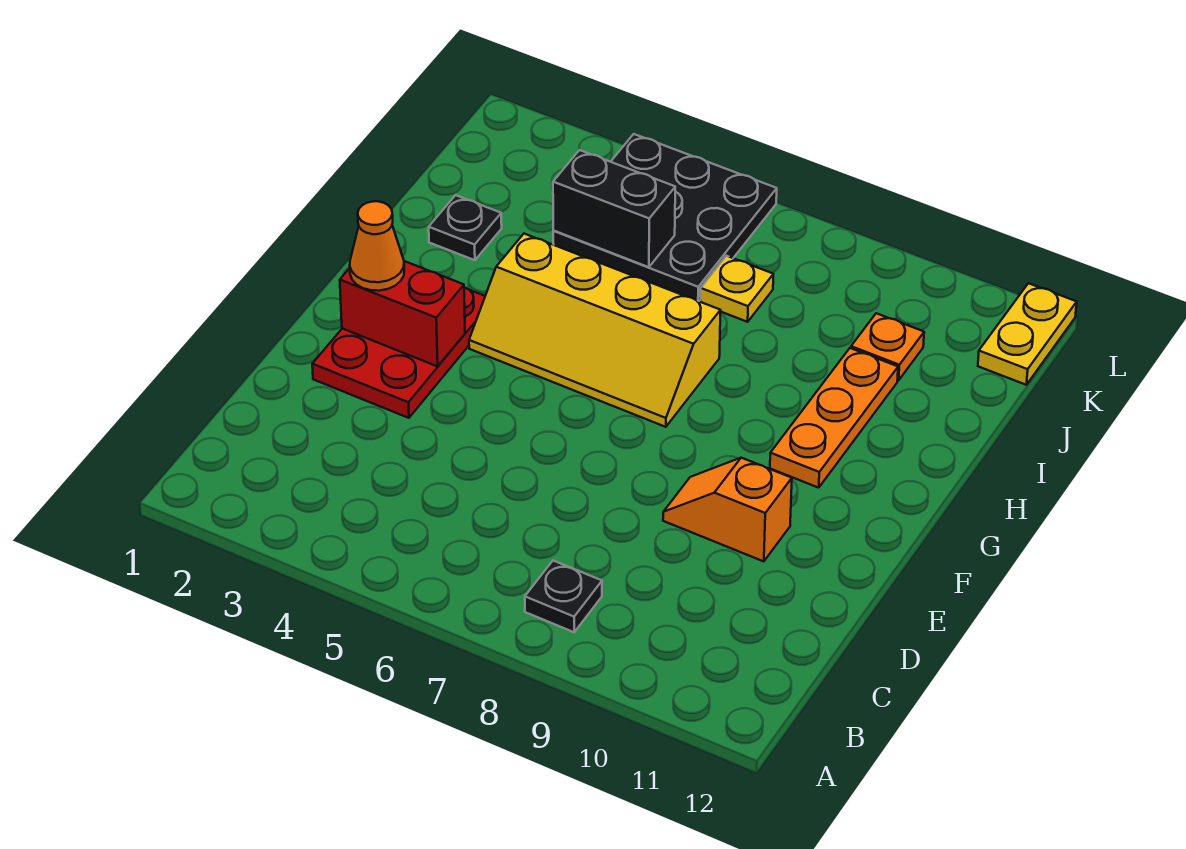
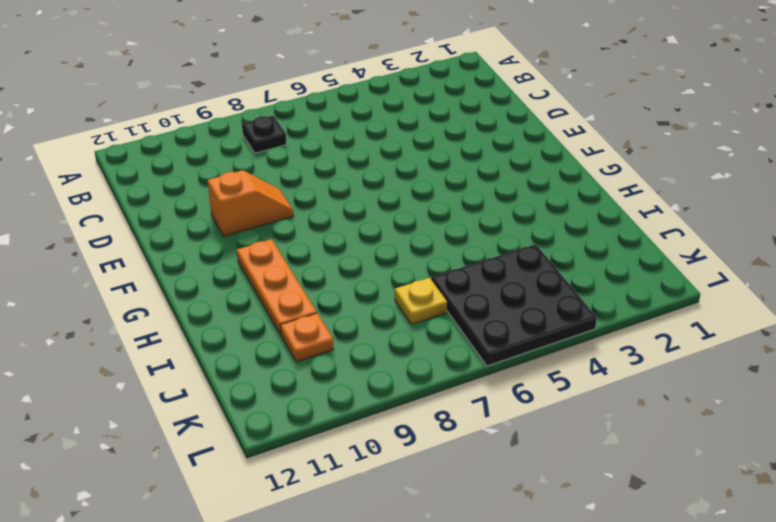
none -> red 2x3 plate [312,287,485,418]
none -> yellow 2x4 slope [469,234,721,427]
none -> black 1x1 plate [429,195,502,260]

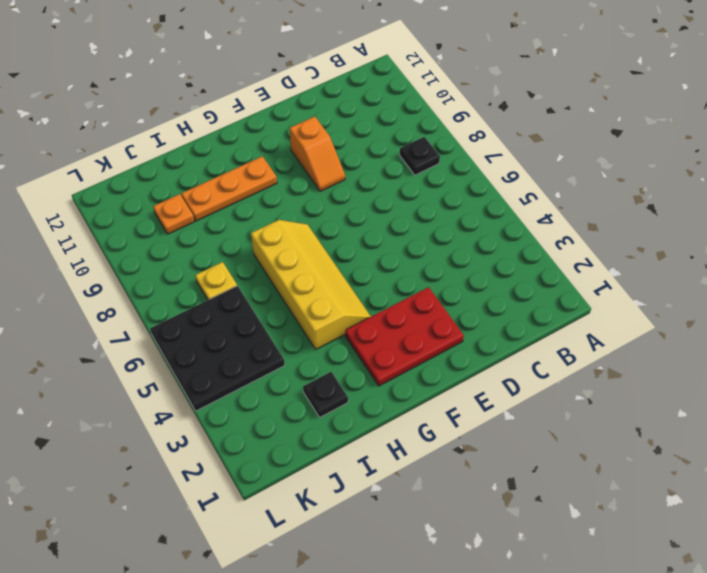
none -> yellow 1x2 plate [978,283,1077,385]
none -> red 1x2 brick [340,261,465,366]
none -> black 1x2 brick [553,150,675,267]

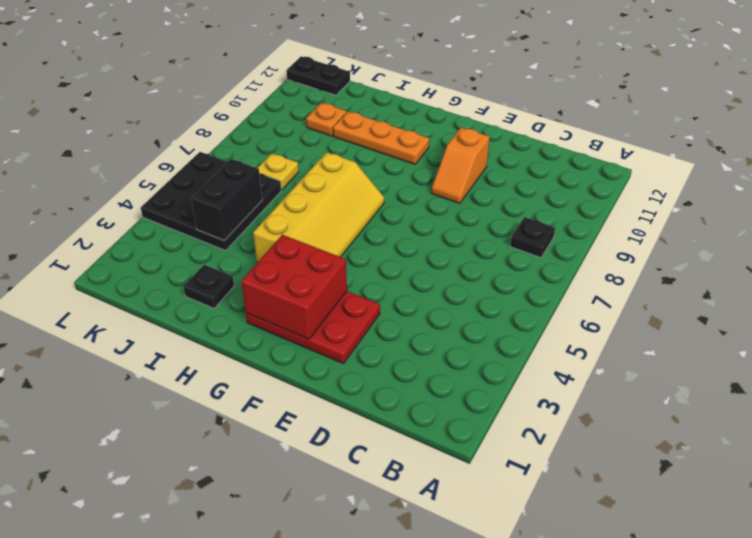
red 2x2 brick [241,235,347,339] -> red 1x2 brick [340,261,465,366]
black 1x2 plate [286,56,350,95] -> yellow 1x2 plate [978,283,1077,385]
none -> orange 1x1 cone [350,201,404,291]

